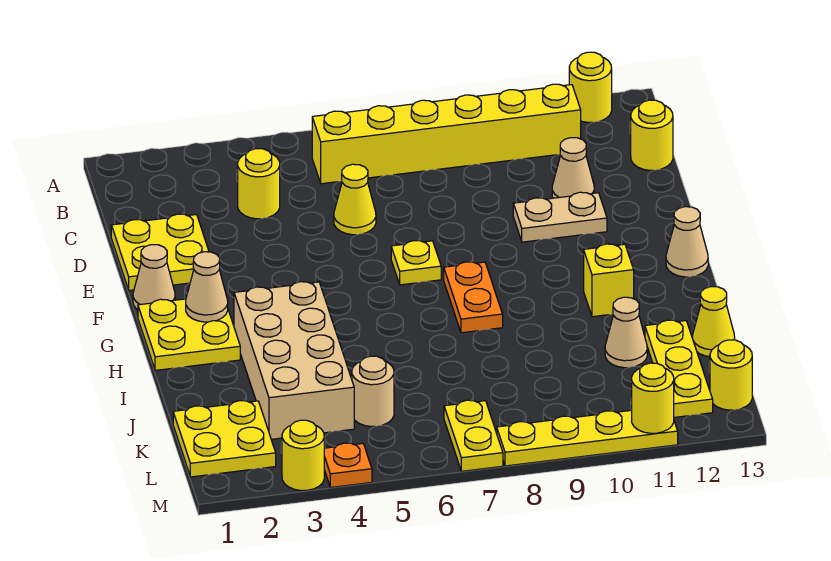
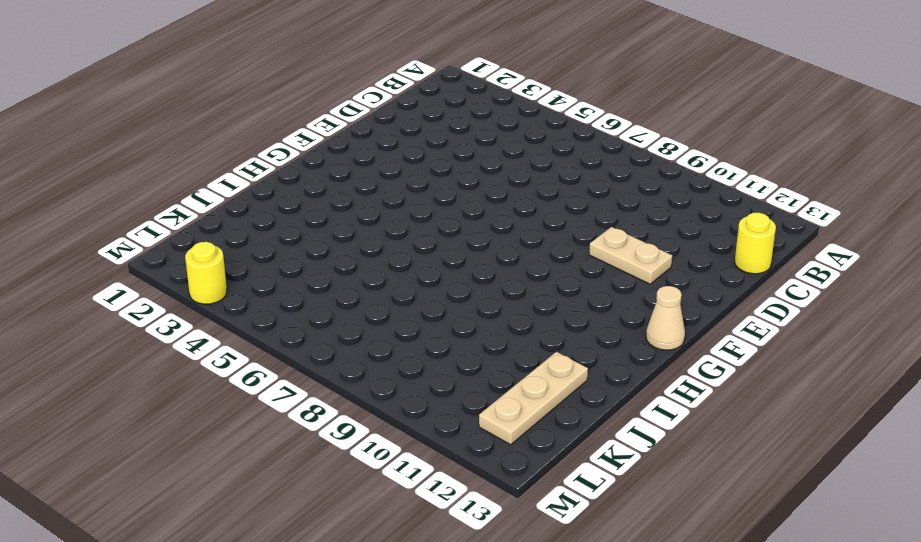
tan 1x3 plate [479,352,588,445] -> yellow 1x3 plate [645,320,713,417]
none -> yellow 1x1 round brick [569,52,612,123]
none -> yellow 1x6 brick [312,84,581,184]
none -> yellow 1x1 round brick [238,149,280,219]

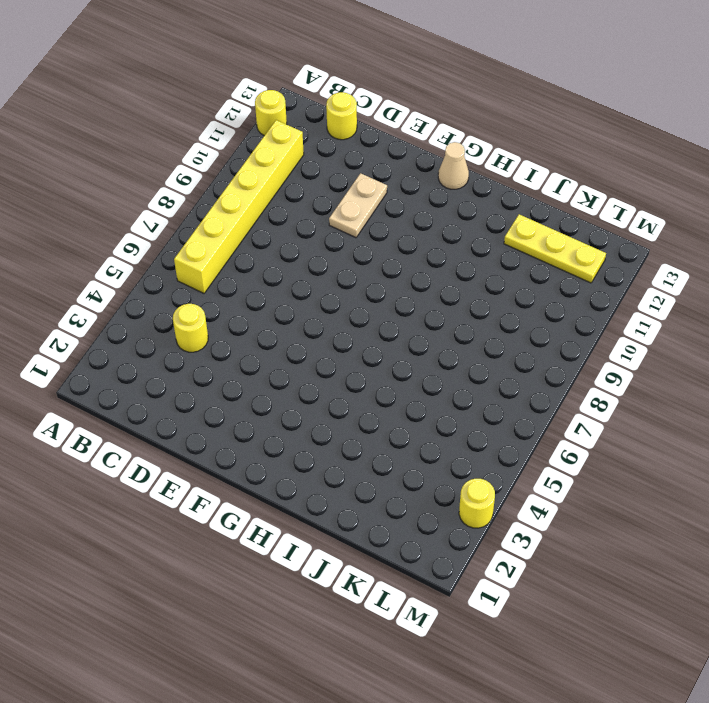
none -> yellow 2x2 plate [111,214,209,291]
none -> yellow 1x1 cone [334,164,376,235]
none -> tan 1x1 cone [552,138,594,198]

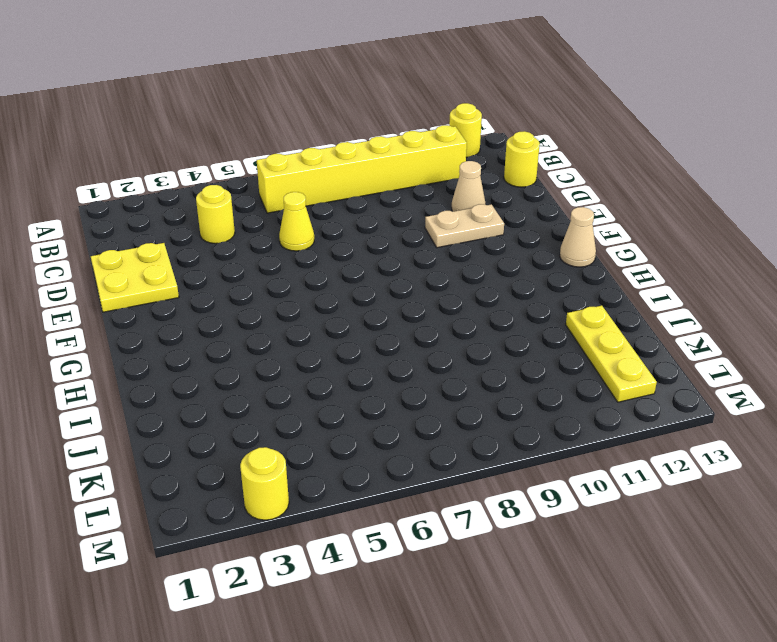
none -> tan 1x1 cone [133,245,175,310]
none -> yellow 1x1 plate [391,241,441,285]
none -> yellow 2x2 plate [138,299,240,370]

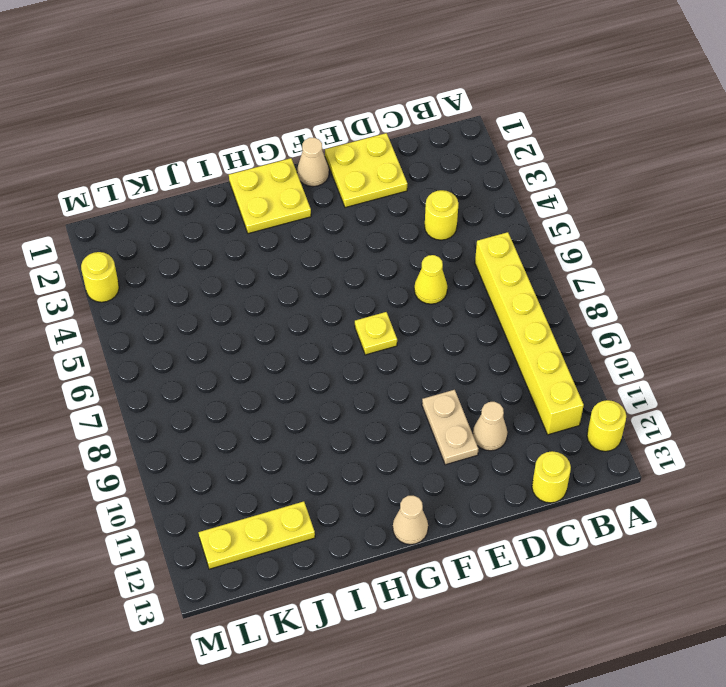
none -> orange 1x2 plate [444,262,503,333]
none -> tan 2x4 brick [234,282,354,439]
none -> yellow 1x1 brick [584,244,634,317]

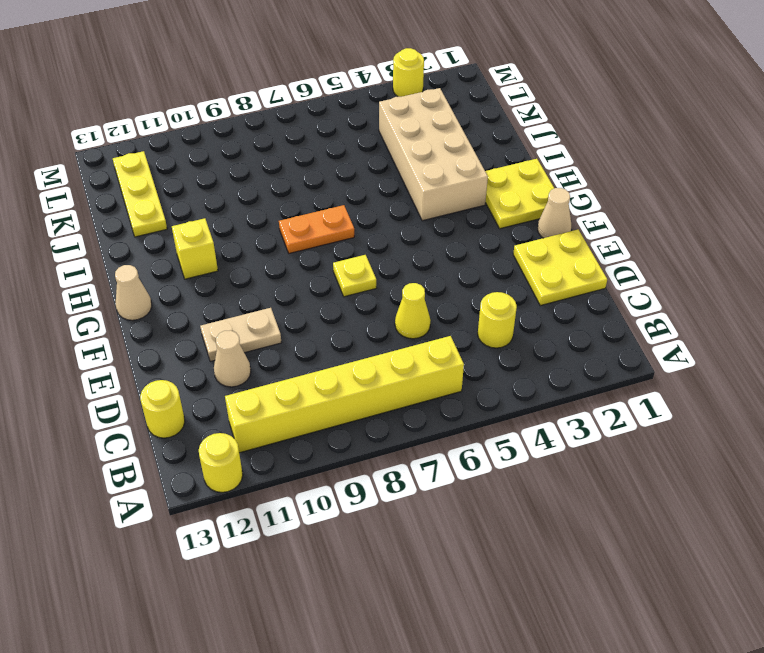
orange 1x2 plate [279,205,354,253] -> orange 1x2 plate turned to [444,262,503,333]
none -> tan 1x1 cone [605,297,647,368]
none -> yellow 1x1 cone [692,287,735,357]
none -> yellow 2x2 plate [173,401,276,477]

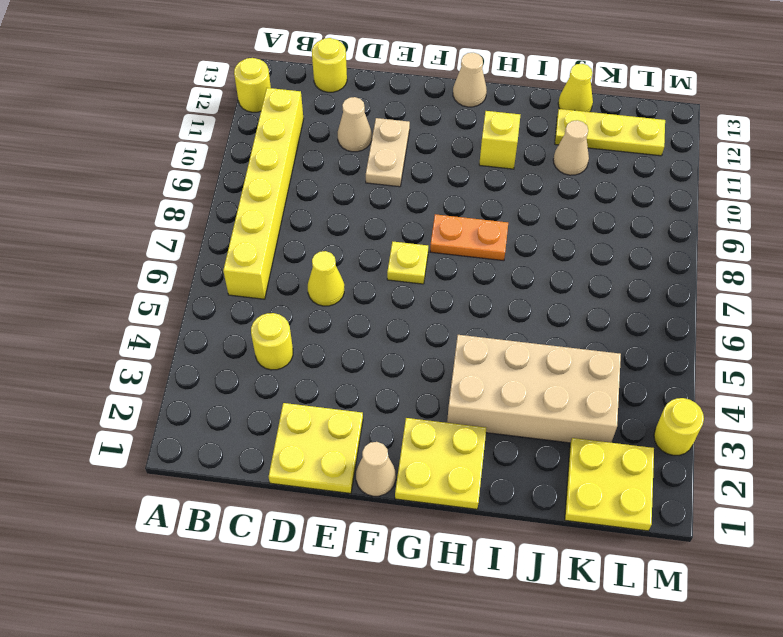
none -> tan 1x1 round brick [352,356,394,427]
none -> yellow 1x2 plate [444,400,503,471]
none -> yellow 1x1 round brick [710,340,752,410]

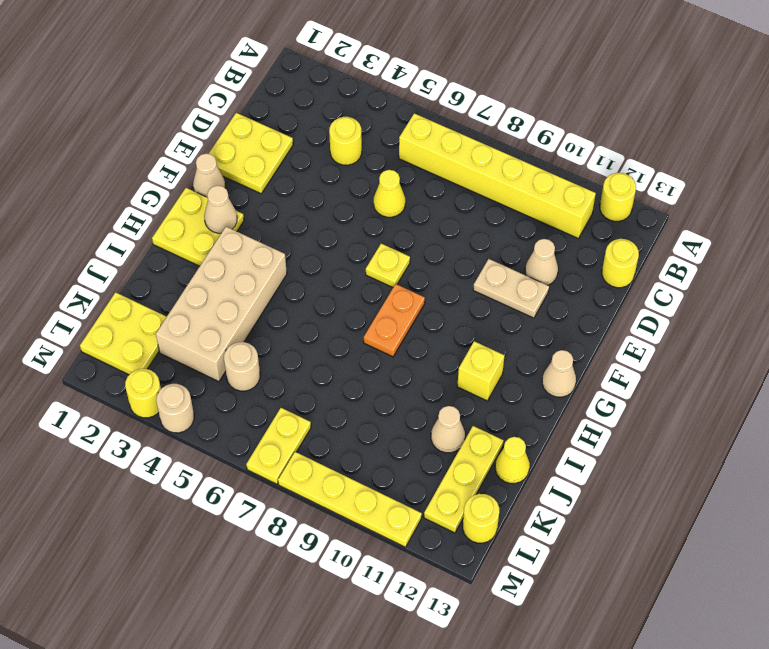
tan 1x1 round brick [156,384,194,433] -> orange 1x1 plate [324,443,372,487]
none -> yellow 1x1 round brick [632,363,674,433]

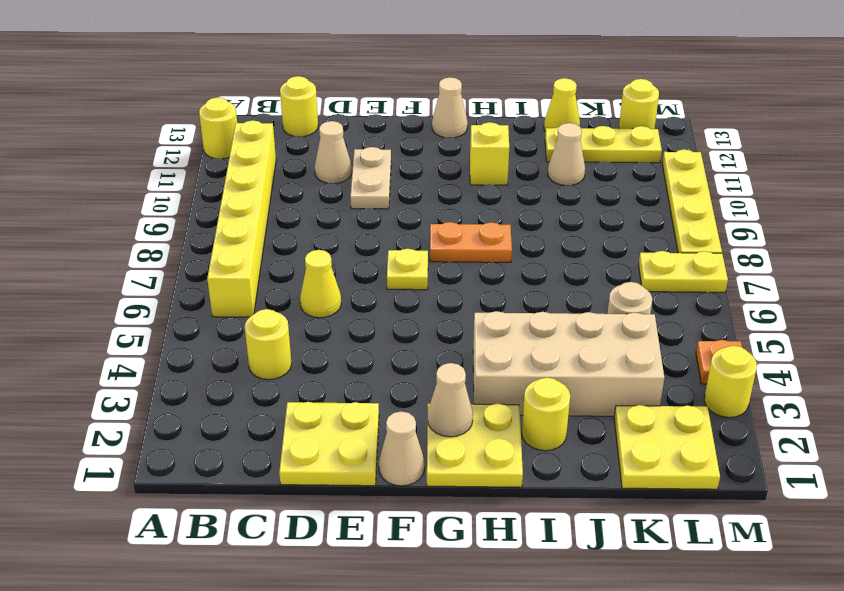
yellow 1x1 round brick [522,378,570,451] -> yellow 1x1 round brick moved to [632,363,674,433]

